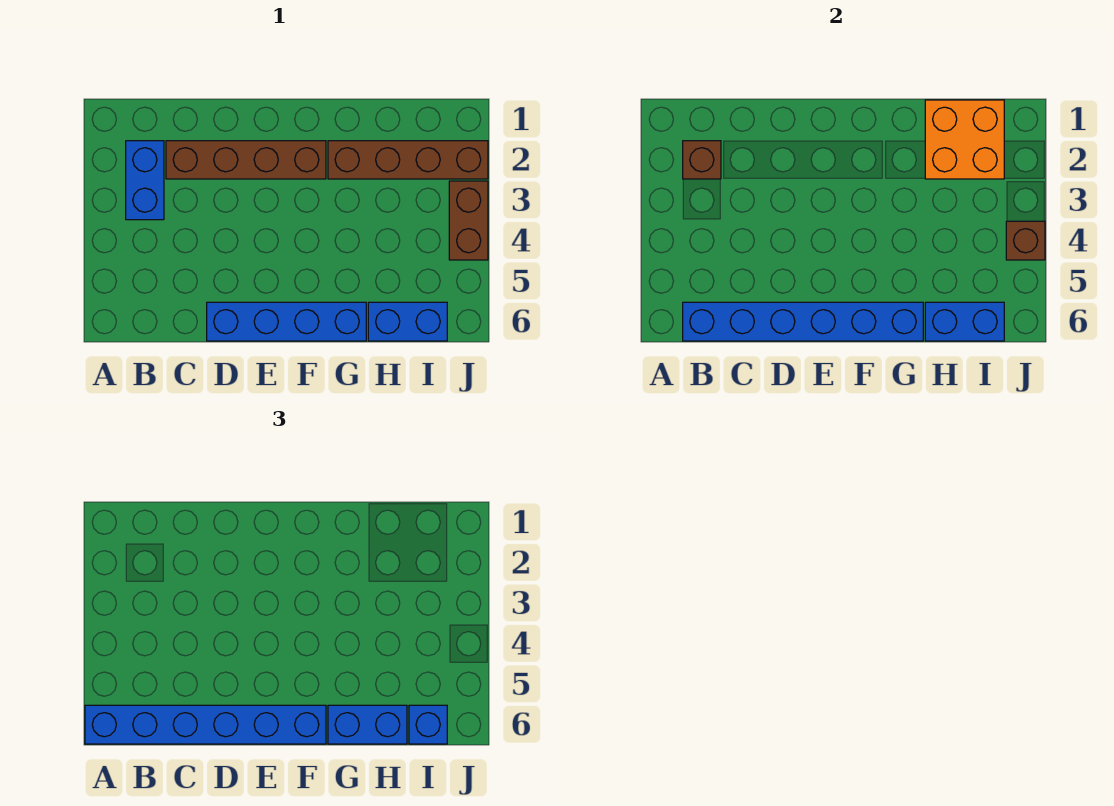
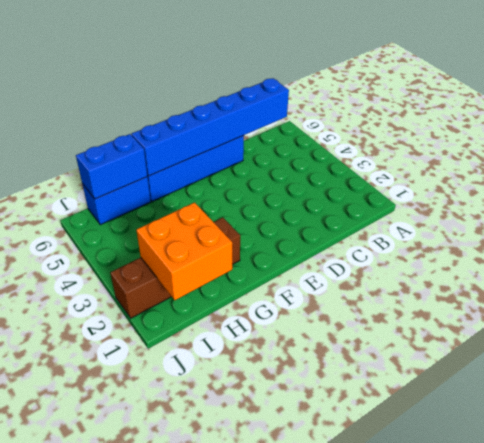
none -> blue 1x2 brick [126,141,164,220]
none -> brown 1x4 brick [166,141,326,179]
none -> brown 1x2 brick [449,181,488,260]

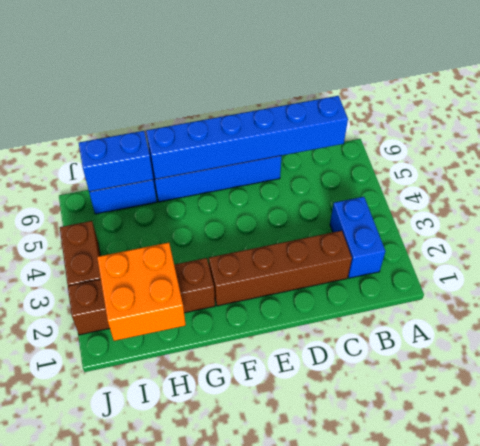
none -> brown 1x1 brick [683,141,721,179]
none -> brown 1x1 brick [1006,221,1045,260]
none -> blue 1x6 brick [85,705,326,744]

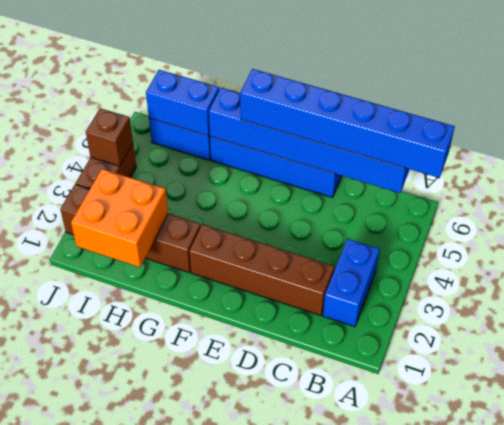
none -> brown 1x1 brick [683,141,721,179]
none -> blue 1x2 brick [328,705,407,744]
none -> blue 1x1 brick [409,705,447,744]

